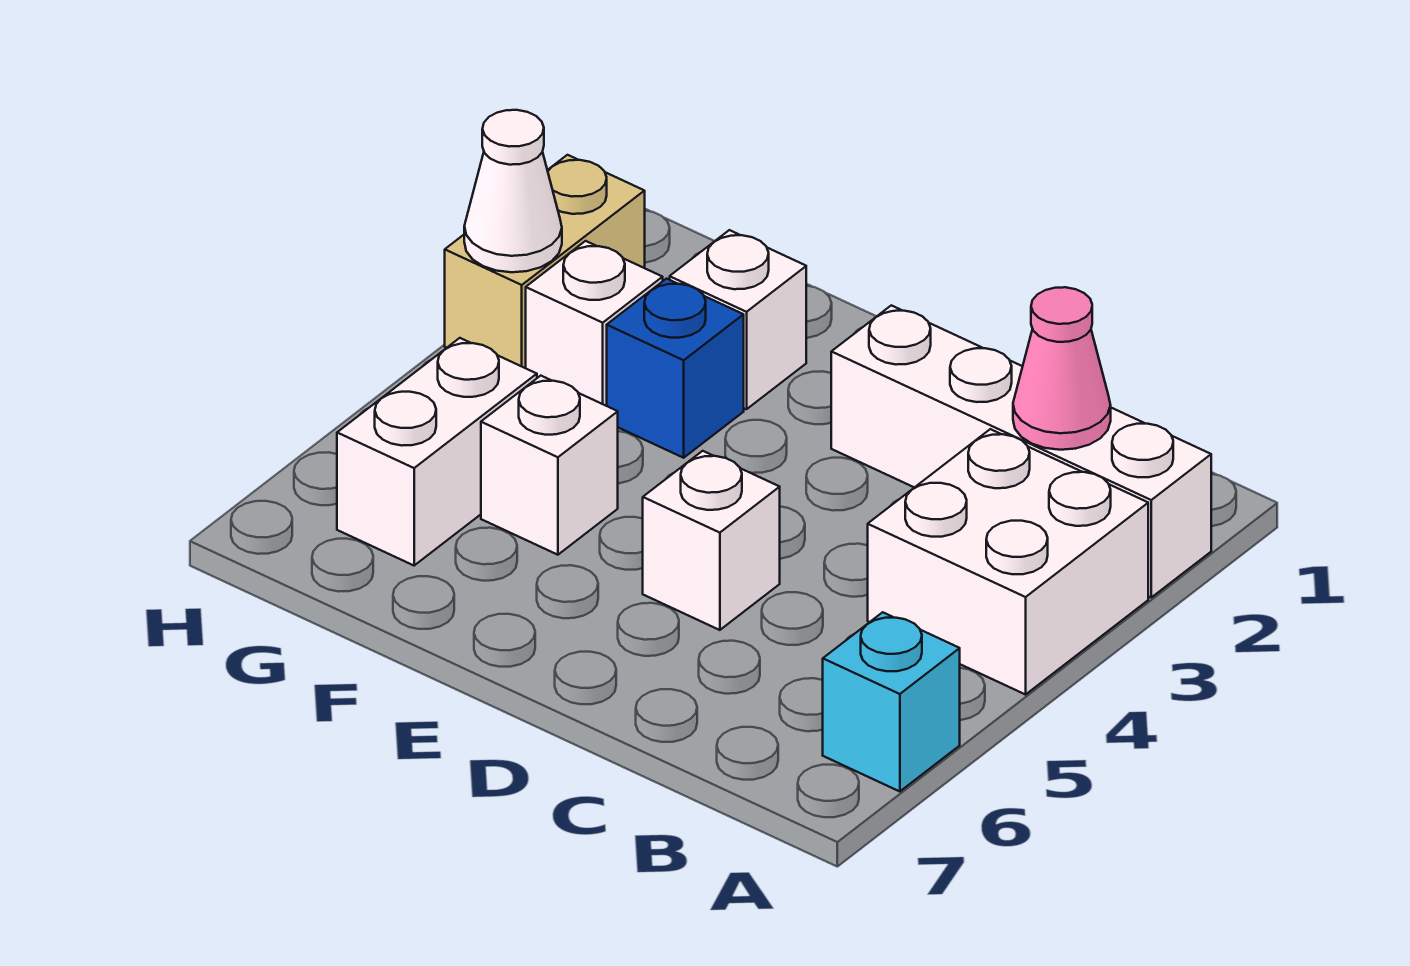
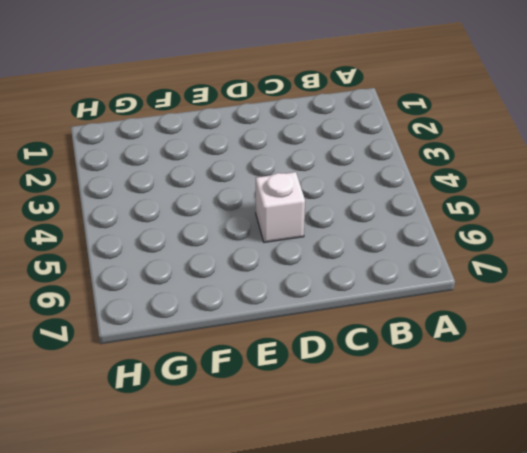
none -> white 1x4 brick [831,305,1211,597]
none -> white 2x2 brick [868,429,1148,695]
none -> cyan 1x1 brick [823,612,960,792]

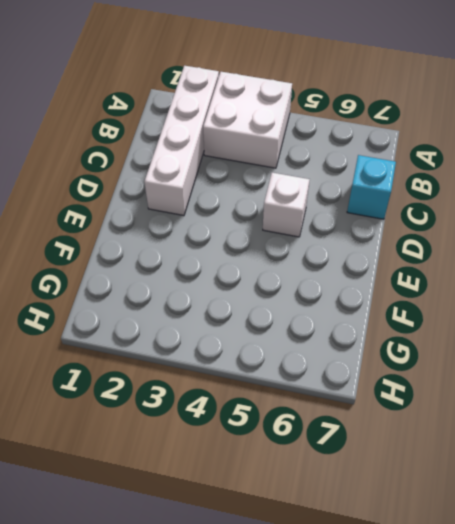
cyan 1x1 brick [347,155,396,219] -> cyan 1x1 brick moved to [823,612,960,792]
none -> white 1x1 brick [670,230,806,409]
none -> blue 1x1 brick [607,279,744,458]
none -> white 1x1 brick [481,376,618,555]

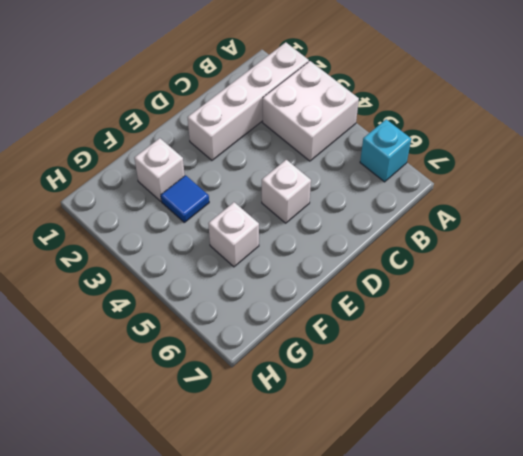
blue 1x1 tile [161,175,209,222] -> blue 1x1 brick [607,279,744,458]
none -> white 1x1 brick [526,241,663,406]
none -> white 1x2 brick [337,338,537,565]
none -> tan 1x2 brick [445,155,645,368]

